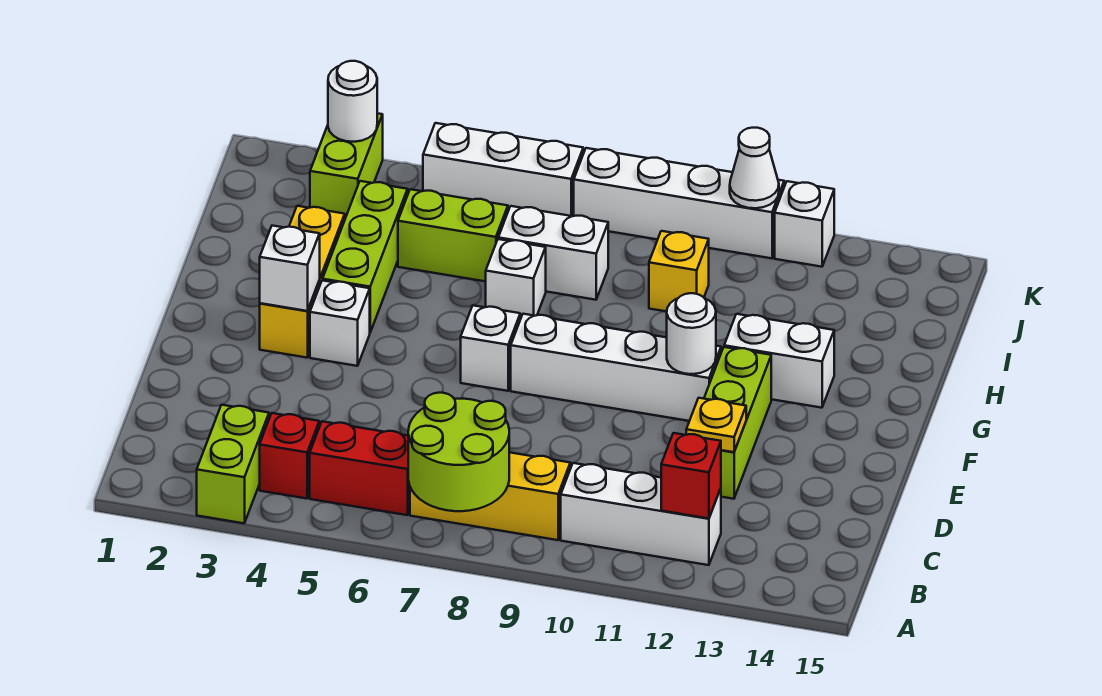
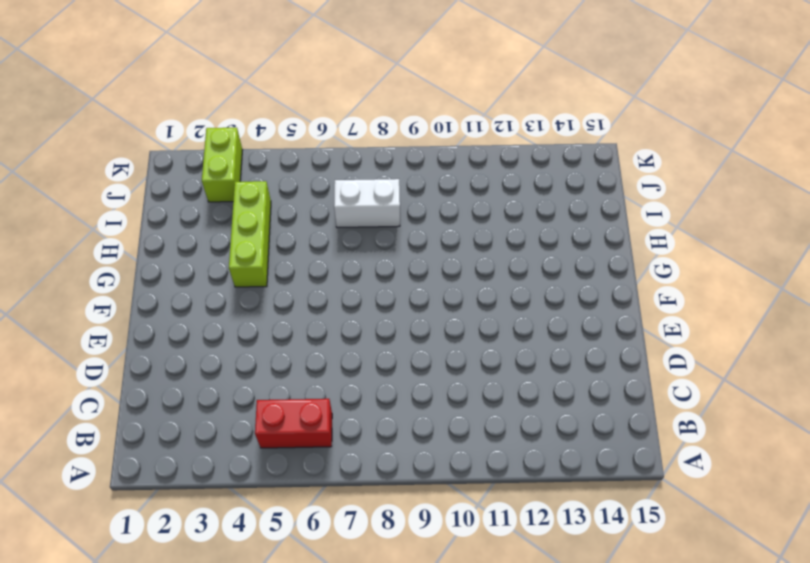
none -> lime 1x2 brick [197,405,269,523]
none -> red 1x1 brick [260,413,319,499]
none -> yellow 1x3 brick [410,452,570,540]

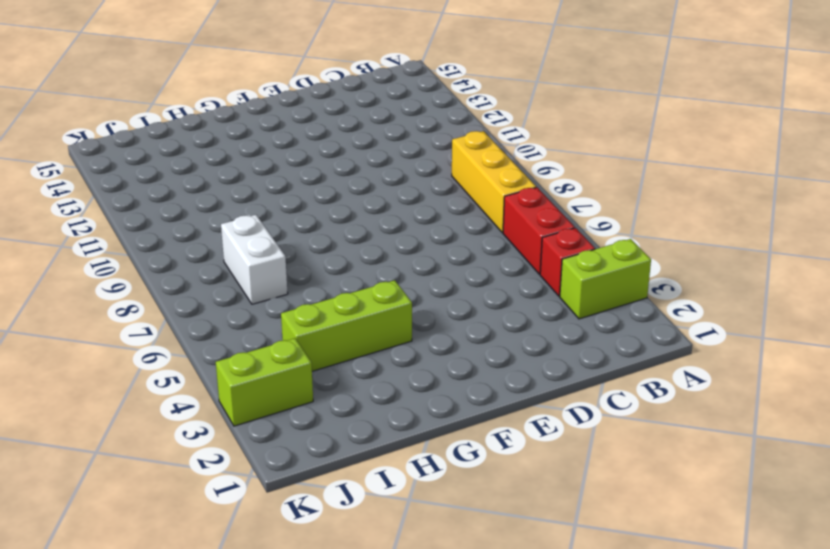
none -> white 1x3 brick [561,463,721,565]
none -> lime 1x3 brick [704,347,771,499]
none -> yellow 1x3 brick [260,206,345,358]

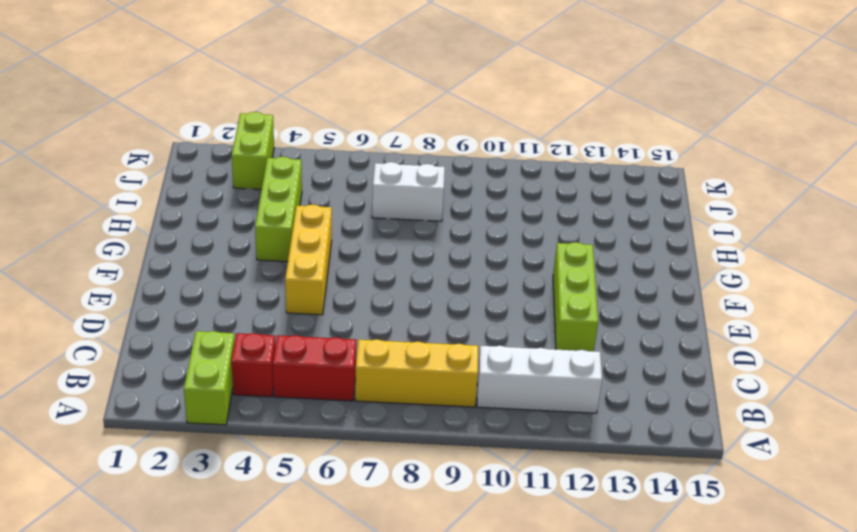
yellow 1x3 brick [285,205,332,315] -> yellow 1x3 brick moved to [260,206,345,358]
none -> white 1x1 brick [310,280,370,366]
none -> white 1x1 brick [461,305,520,391]
none -> white 1x4 brick [511,314,721,421]

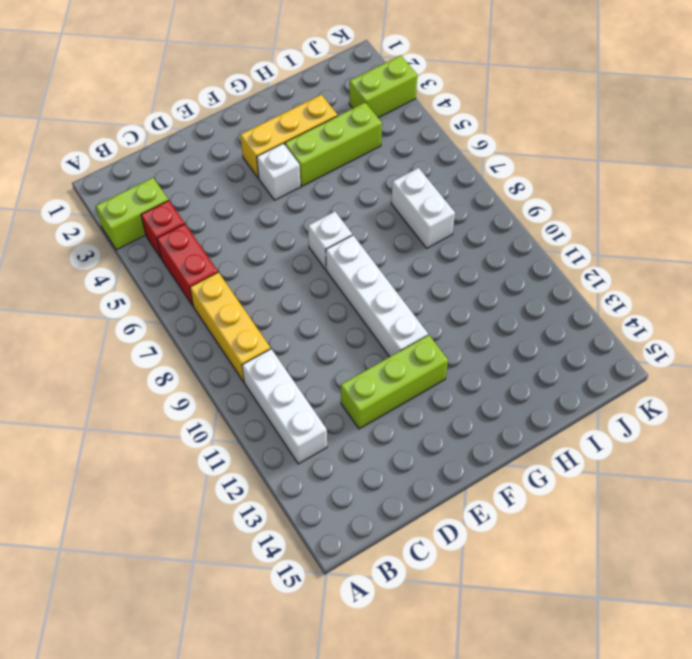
none -> white 1x2 brick [724,314,834,408]
none -> white 1x1 brick [486,239,546,319]
none -> lime 1x2 brick [398,189,508,281]

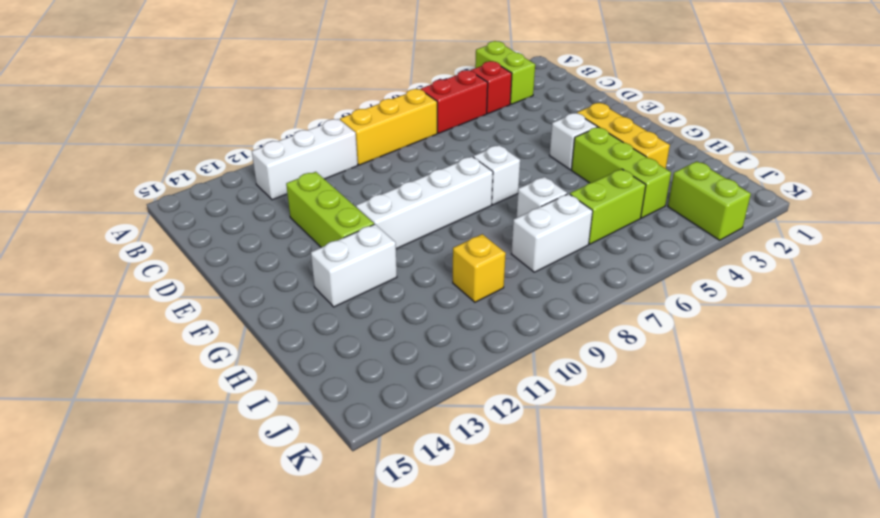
none -> white 1x3 brick [423,123,583,216]
none -> white 1x4 brick [574,148,784,258]
none -> white 1x1 brick [775,181,834,267]

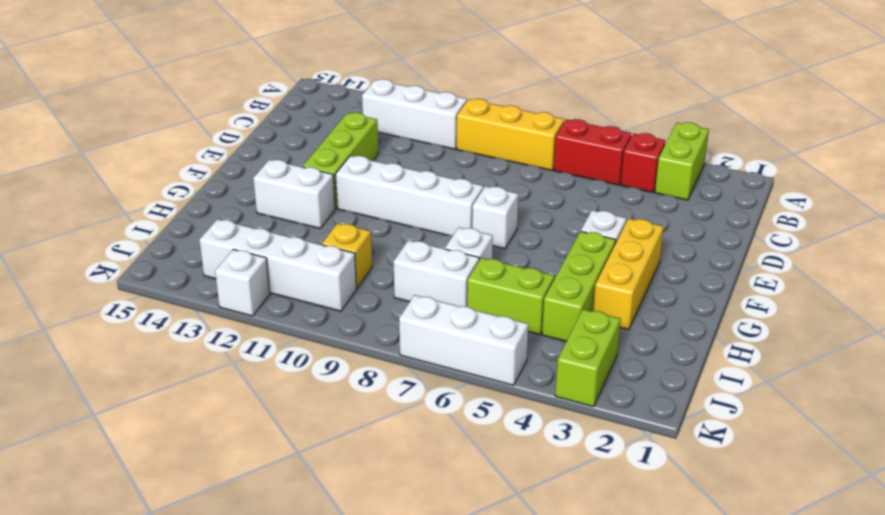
white 1x4 brick [199,219,356,311] -> white 1x4 brick moved to [574,148,784,258]
none -> lime 2x2 round brick [408,393,509,511]
none -> red 1x1 brick [661,433,721,519]
none -> yellow 1x1 plate [686,398,746,452]

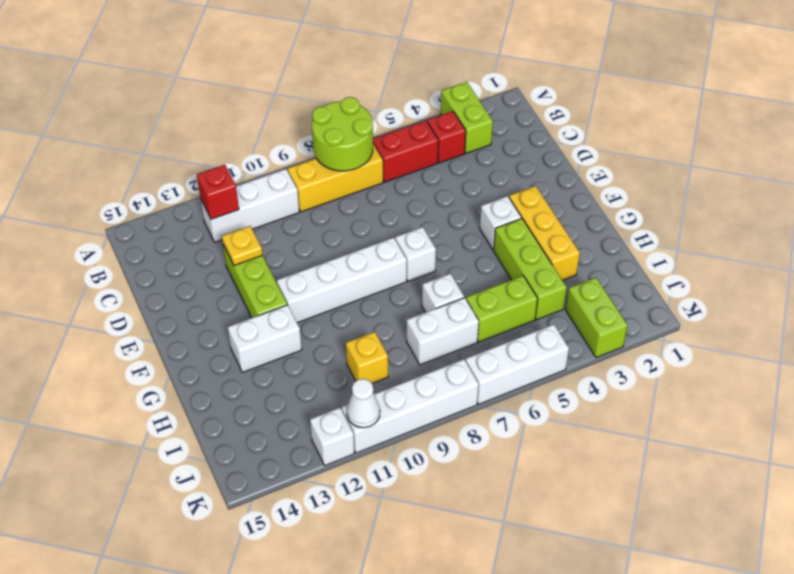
none -> white 1x1 brick [260,226,320,311]
none -> white 1x1 round brick [667,293,716,374]
none -> white 1x1 round brick [328,61,377,142]

